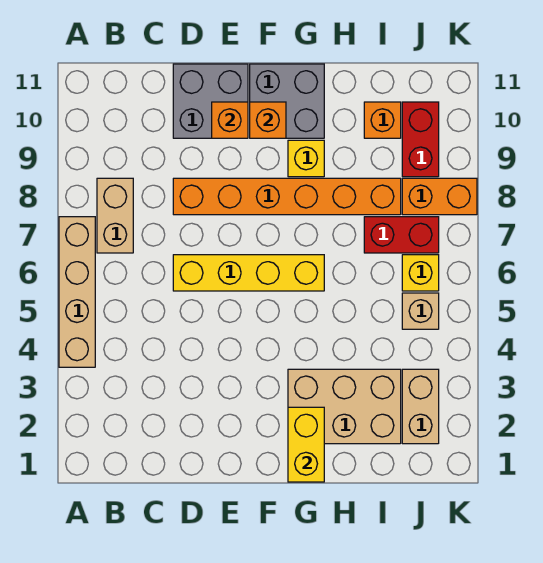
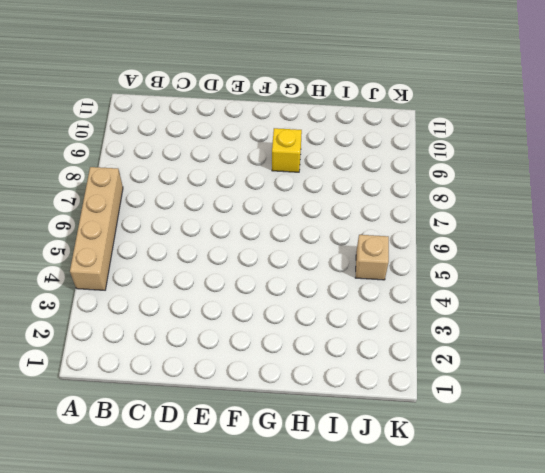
none -> tan 1x2 brick [97,178,133,253]
none -> yellow 1x4 brick [173,255,324,291]
none -> orange 1x6 brick [173,178,401,215]

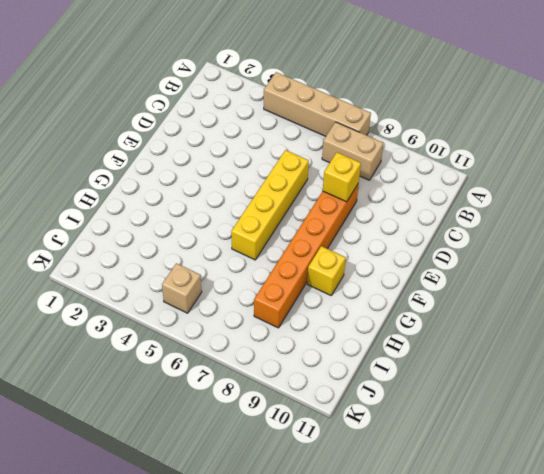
yellow 1x1 brick [323,152,361,202] -> yellow 1x1 brick moved to [402,255,439,291]
none -> grey 2x2 brick [173,64,248,138]
none -> grey 2x2 brick [250,64,324,138]
none -> tan 2x3 brick [288,369,401,444]

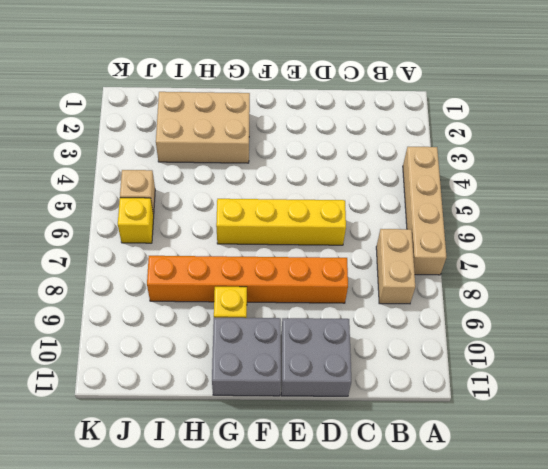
none -> red 1x2 brick [364,217,439,253]
none -> orange 1x1 brick [364,102,401,138]
none -> tan 1x2 brick [402,369,439,444]

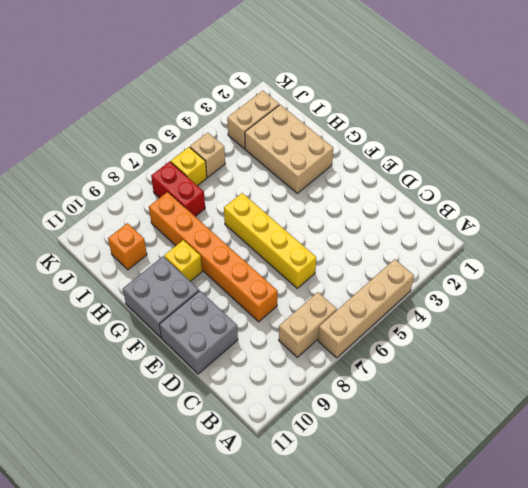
none -> orange 1x2 brick [402,178,477,215]
none -> red 1x2 brick [402,102,439,177]
none -> orange 1x1 brick [212,102,248,138]

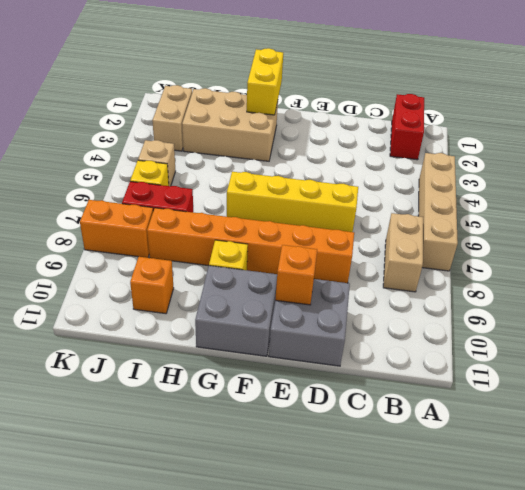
red 1x2 brick [390,94,424,160] -> red 1x2 brick moved to [402,102,439,177]
none -> orange 1x1 brick [250,102,286,138]

